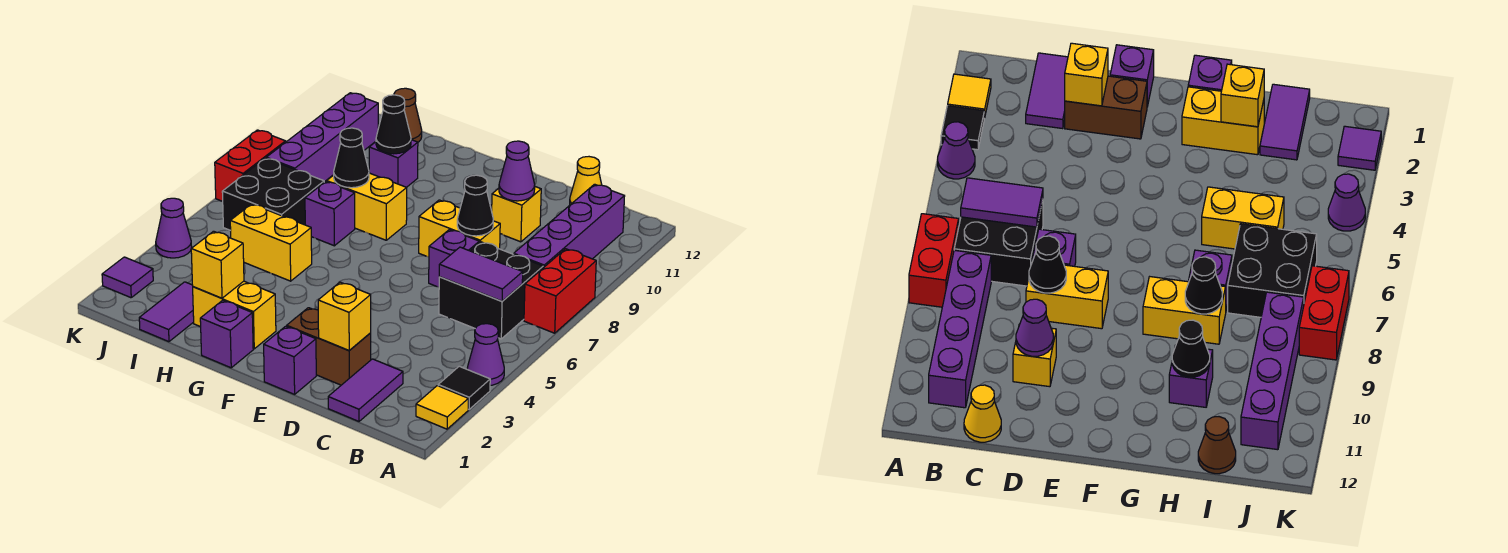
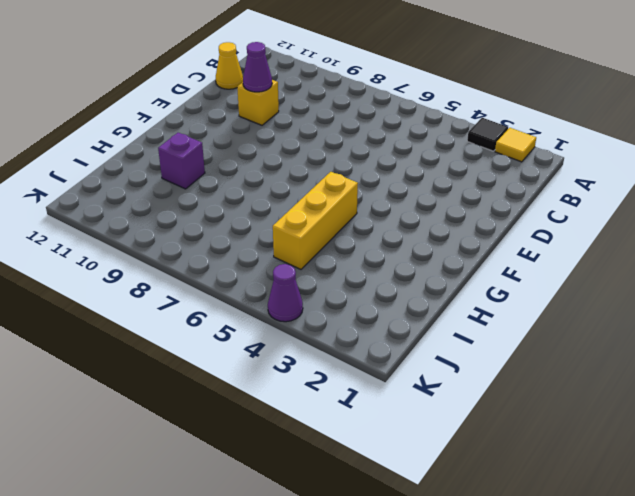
yellow 1x3 brick [273,172,358,269] -> yellow 1x2 brick [230,204,312,281]
none -> purple 1x1 cone [467,324,504,385]
none -> red 1x2 brick [524,249,596,333]
none -> black 2x2 brick [439,242,543,339]
none -> purple 1x4 brick [514,184,625,268]

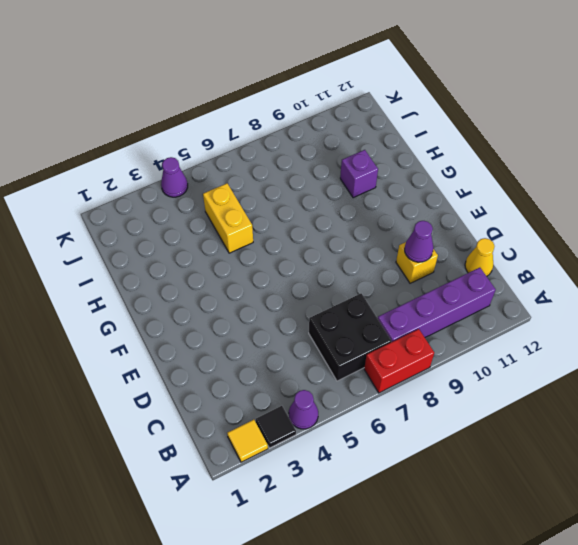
none -> purple 1x2 tile [328,359,403,421]
none -> brown 1x2 brick [287,308,371,385]
none -> purple 1x1 brick [429,230,479,287]
none -> yellow 1x2 brick [419,200,500,257]

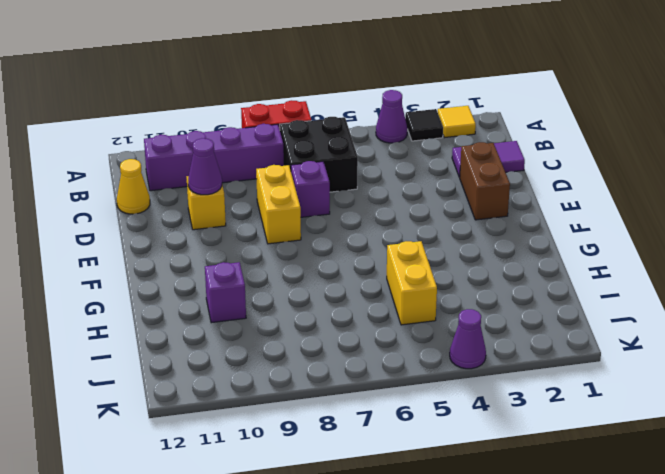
none -> purple 1x1 brick [264,326,316,394]
none -> purple 1x1 brick [200,300,253,368]
none -> yellow 1x2 brick [193,281,276,349]
none -> yellow 1x2 brick [327,173,407,240]

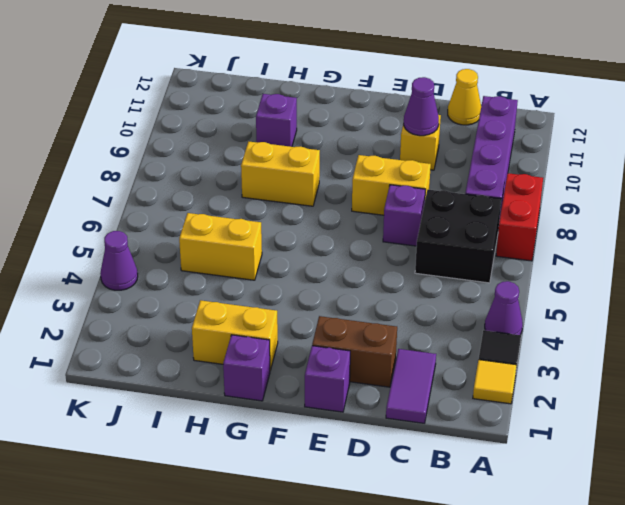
none -> purple 1x1 brick [305,182,355,246]
none -> purple 1x2 tile [139,282,194,342]
none -> black 2x2 brick [222,158,324,231]
none -> brown 1x1 cone [394,88,422,142]

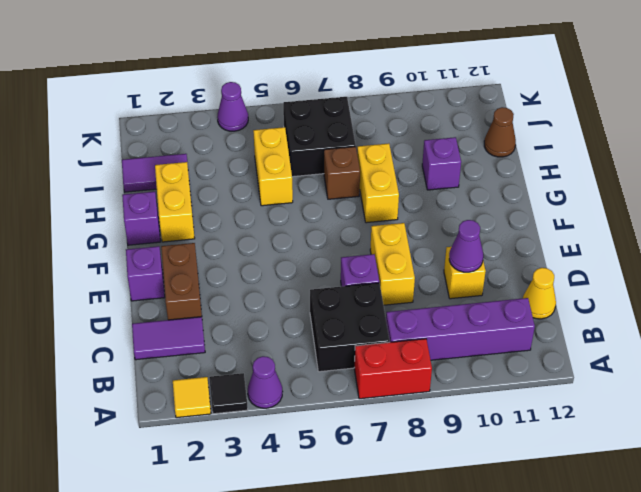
brown 1x1 brick [324,147,360,199] -> purple 1x1 brick [305,182,355,246]
none -> purple 1x4 brick [266,93,378,182]
none -> purple 1x1 tile [102,257,153,298]
none -> red 1x2 brick [215,130,286,201]
none -> purple 1x2 tile [439,247,523,301]

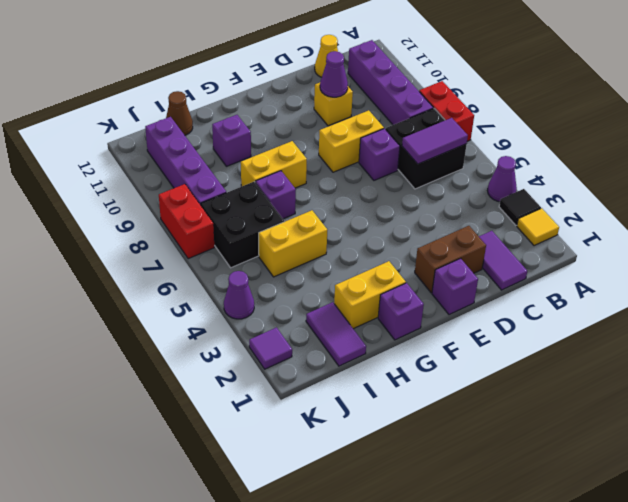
none -> yellow 1x1 brick [318,282,371,350]
none -> black 1x1 cone [457,175,493,236]
none -> yellow 1x1 brick [191,231,244,298]
none -> black 1x1 cone [334,128,369,188]

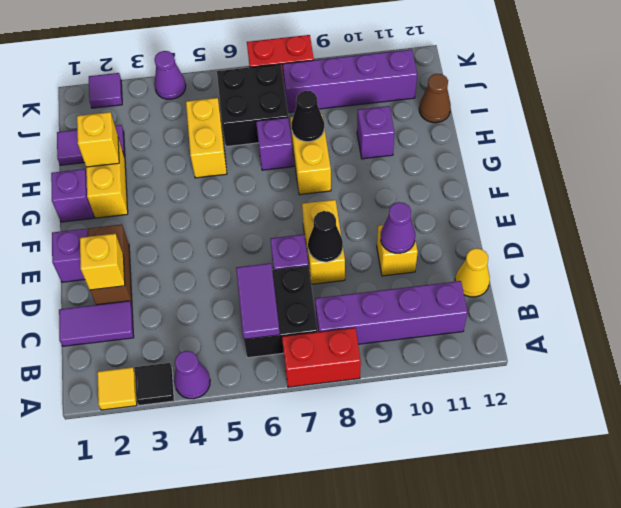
none -> black 1x1 cone [376,95,411,154]

